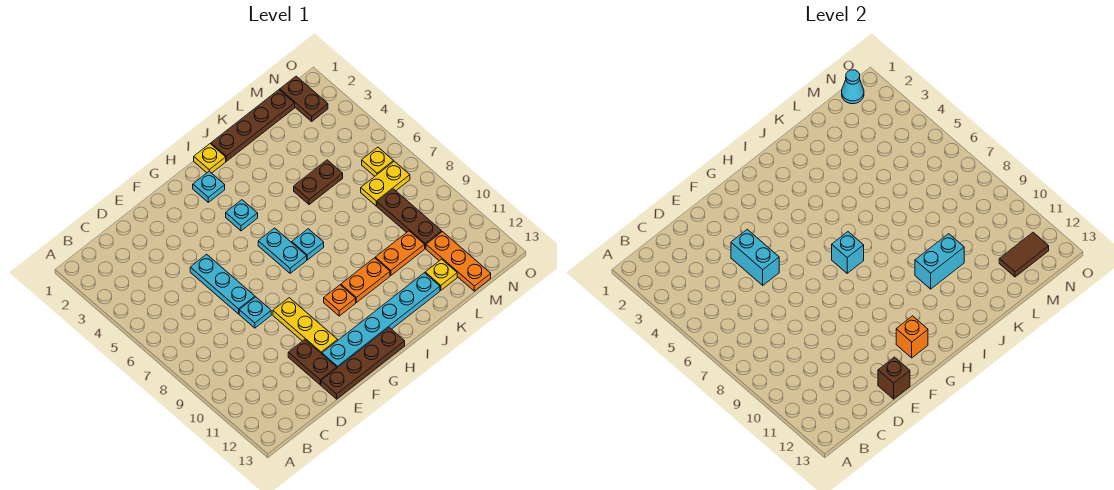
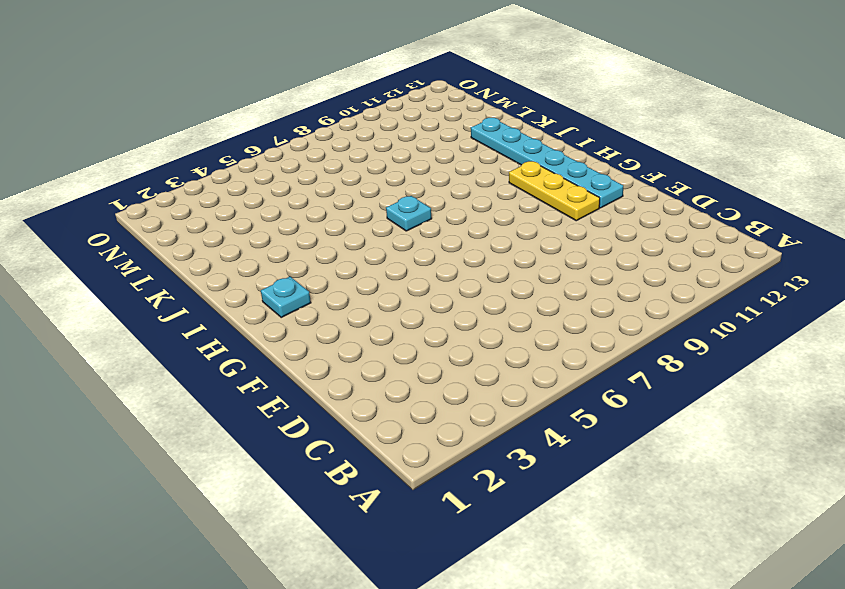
yellow 1x3 plate [509,161,600,221] -> yellow 1x3 plate turned to [273,298,338,354]
none -> cyan 1x3 plate [190,254,255,314]
none -> cyan 1x1 plate [239,297,271,328]
none -> brown 1x2 plate [288,340,337,385]

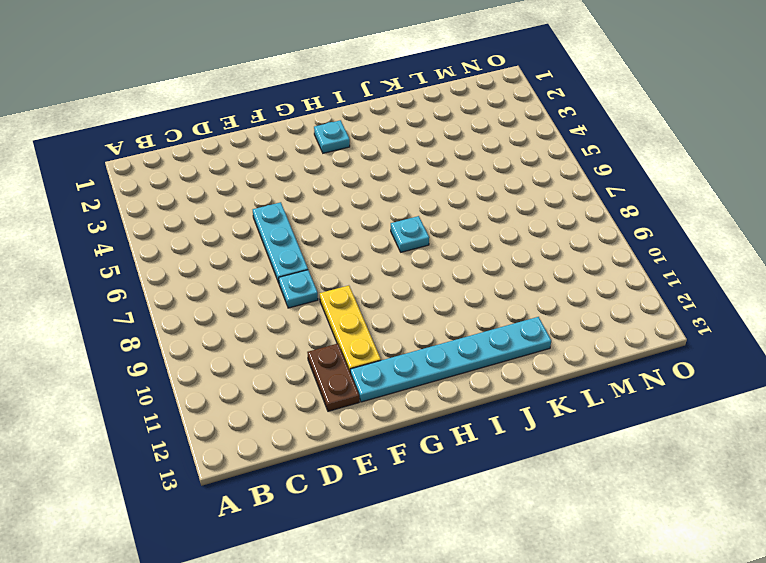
none -> brown 1x4 plate [321,328,405,399]
none -> cyan 1x1 plate [226,200,258,231]
none -> cyan 1x2 plate [258,228,307,273]

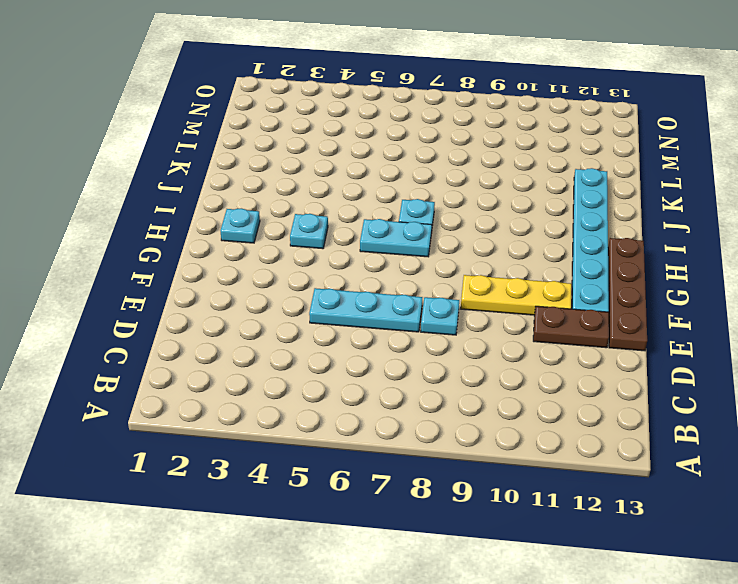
none -> orange 1x1 plate [324,285,356,316]
none -> yellow 1x1 plate [194,144,226,173]
none -> orange 1x2 plate [341,258,390,303]

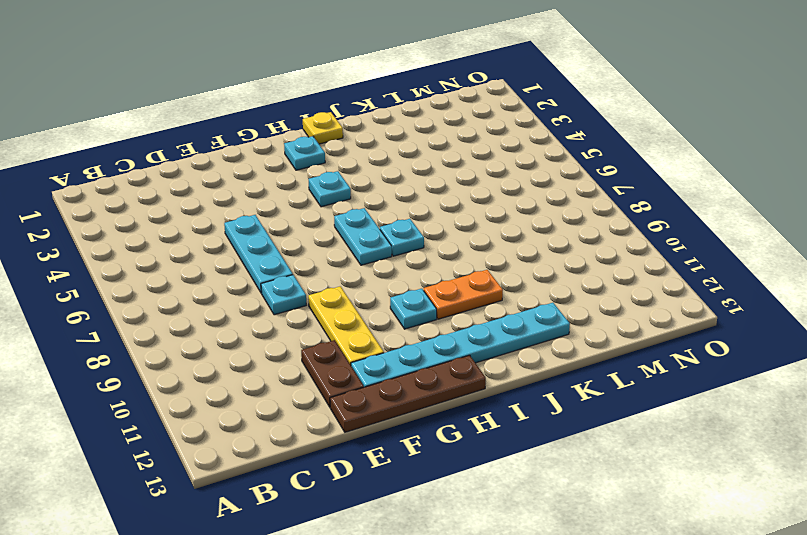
cyan 1x1 plate [390,289,437,329] -> orange 1x1 plate [324,285,356,316]
none -> brown 1x4 plate [211,90,295,161]
none -> brown 1x2 plate [294,160,343,205]
none -> orange 1x2 plate [375,231,425,275]

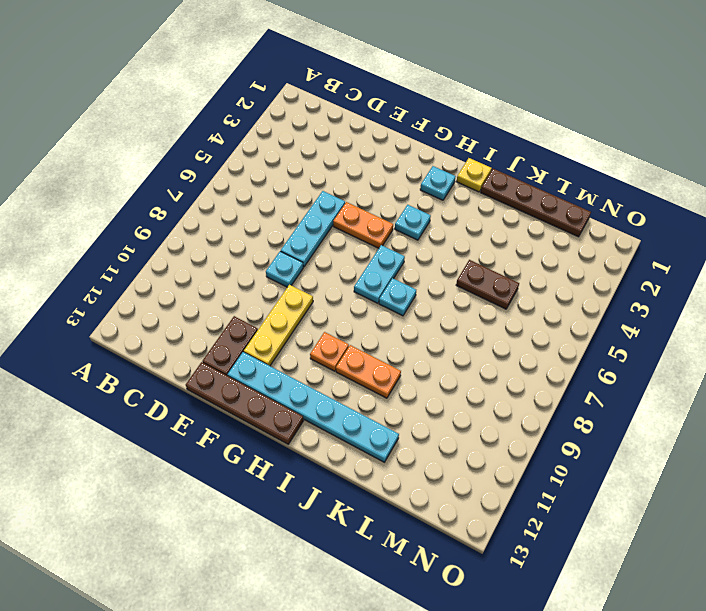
orange 1x2 plate [333,202,393,248] -> orange 1x2 plate moved to [375,231,425,275]
none -> yellow 1x1 plate [425,259,457,290]
none -> yellow 1x2 plate [361,161,410,206]
none -> brown 1x3 plate [377,189,442,248]

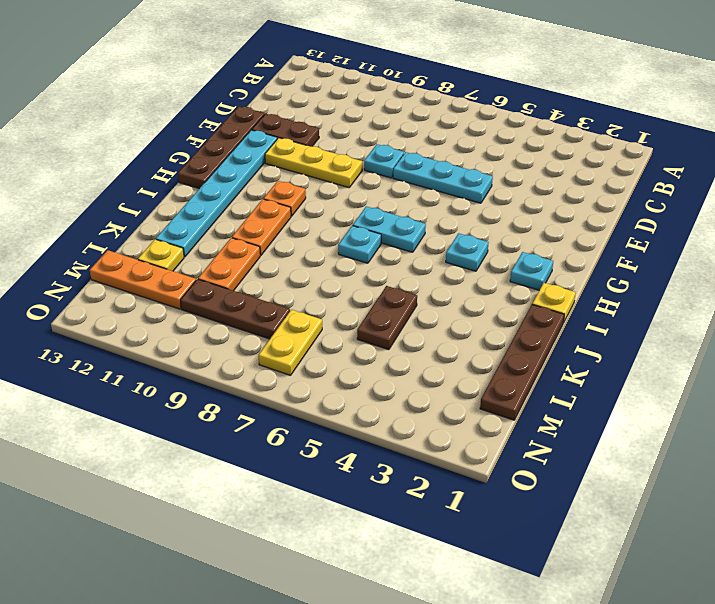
none -> brown 1x2 plate [280,76,328,121]
none -> yellow 1x1 plate [362,147,394,176]
none -> cyan 1x2 brick [731,229,779,285]

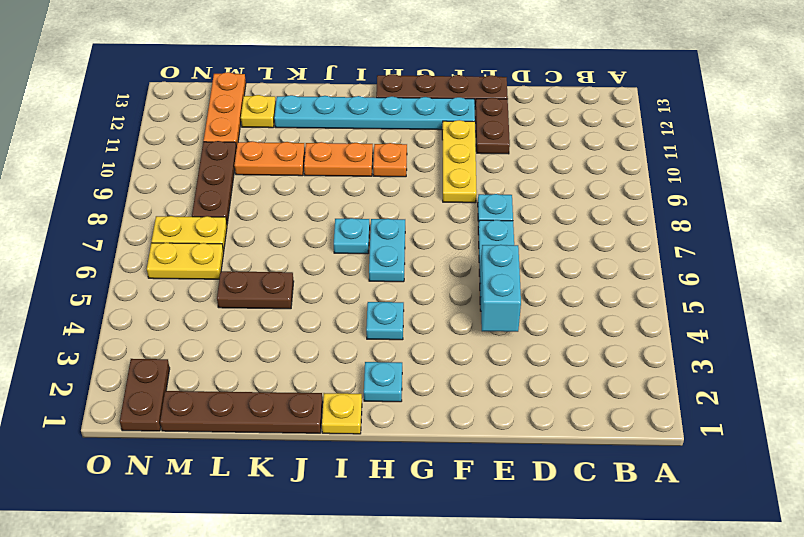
yellow 1x2 plate [147,243,224,279] -> yellow 1x1 plate [362,147,394,176]
none -> brown 1x1 brick [878,357,910,399]
none -> orange 1x1 brick [896,316,928,358]
none -> cyan 1x1 brick [832,232,864,273]

